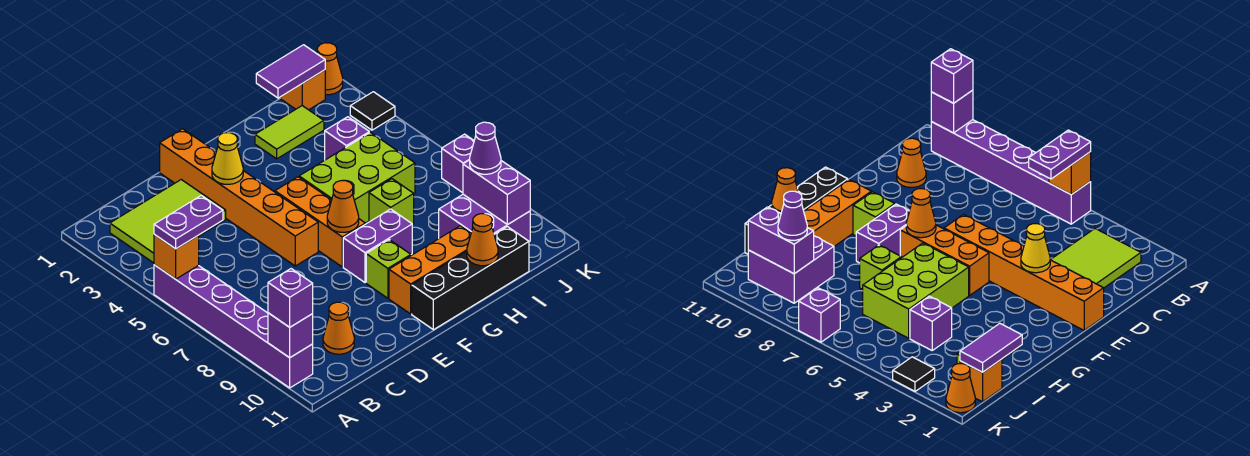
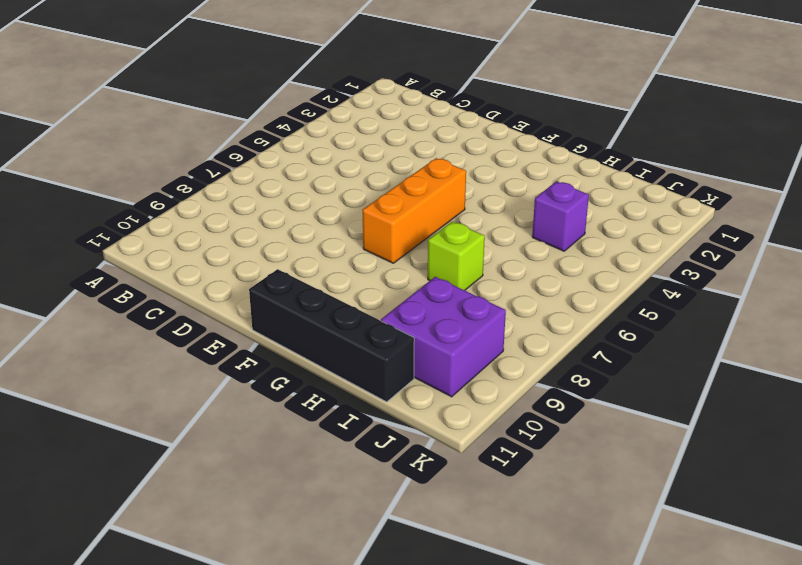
none -> purple 1x6 brick [154,265,313,388]
none -> lime 2x3 tile [110,180,226,263]
none -> orange 1x1 cone [323,302,354,354]

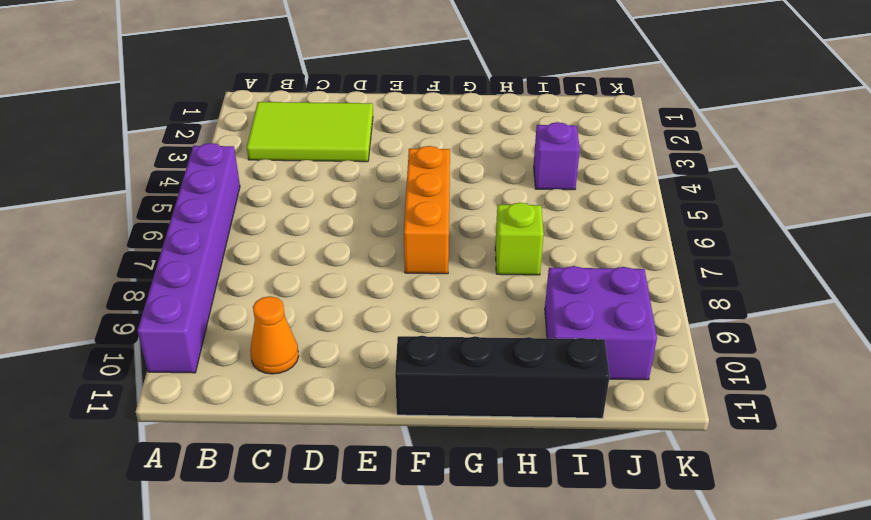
none -> orange 1x6 brick [160,129,318,266]
none -> purple 1x2 brick [343,209,412,283]
none -> lime 1x1 brick [366,240,411,298]

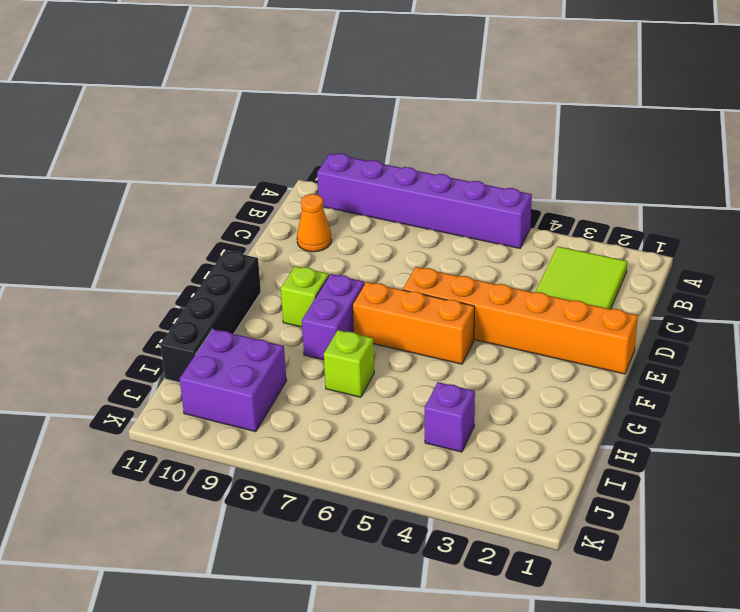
none -> orange 1x3 brick [389,226,471,314]
none -> lime 2x3 brick [299,132,415,223]
none -> lime 1x2 tile [255,106,324,159]

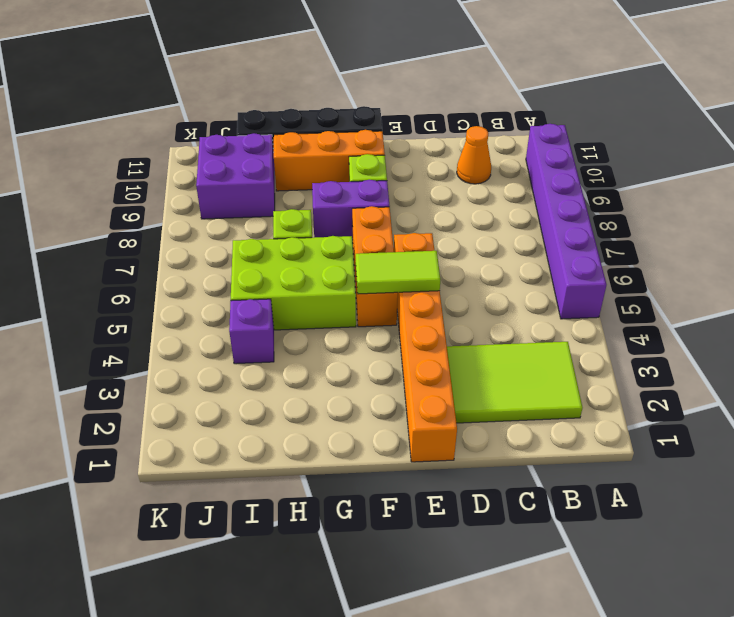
lime 1x2 tile [356,251,440,294] -> lime 1x2 tile moved to [255,106,324,159]
none -> orange 1x1 brick [281,70,325,110]
none -> orange 1x1 cone [317,43,343,95]
none -> black 1x1 tile [350,92,395,130]

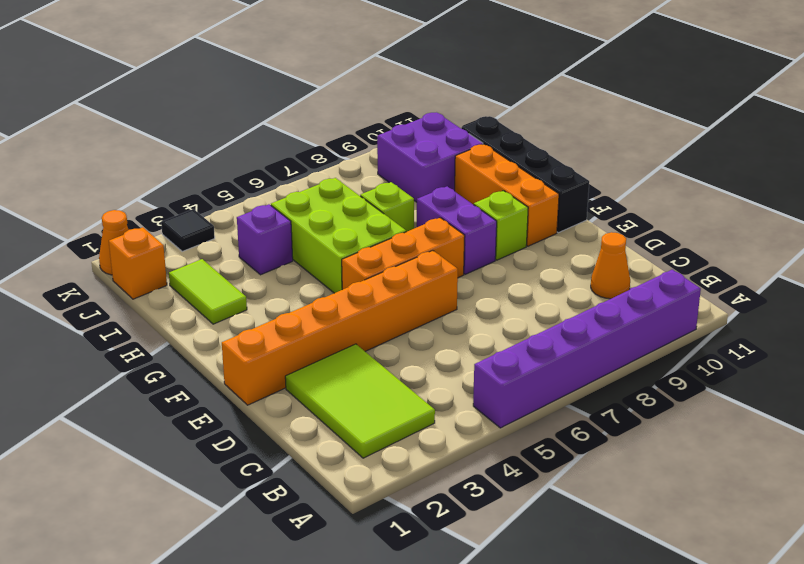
none -> purple 1x1 brick [442,134,474,193]
none -> orange 1x1 brick [154,235,199,279]
none -> purple 1x1 brick [268,313,313,358]

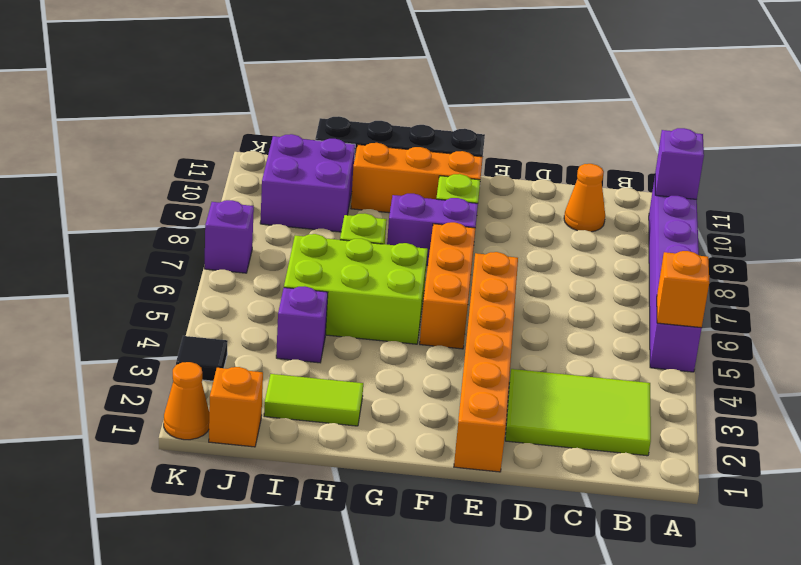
none -> yellow 1x1 cone [212,133,243,184]
none -> orange 1x1 cone [327,181,359,232]
none -> orange 1x1 cone [467,214,498,266]

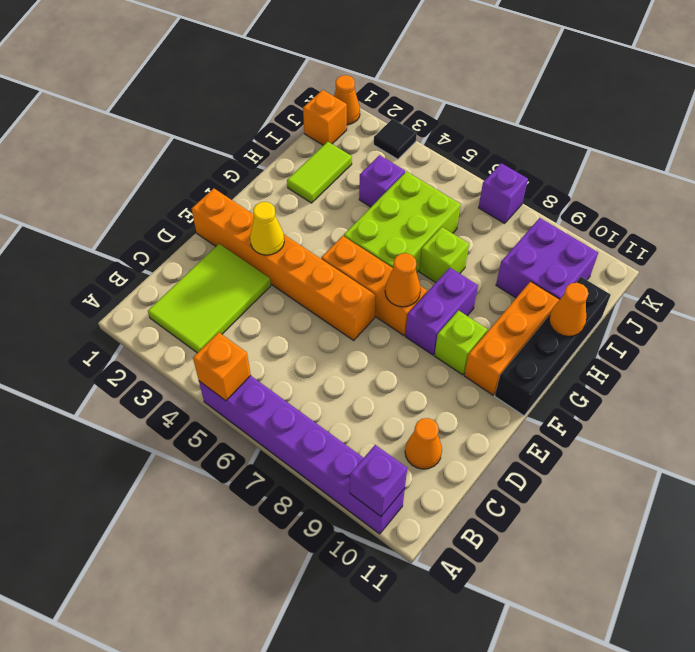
none -> purple 1x2 tile [256,45,325,98]
none -> purple 1x2 brick [463,160,530,225]
none -> purple 1x2 plate [154,196,223,249]

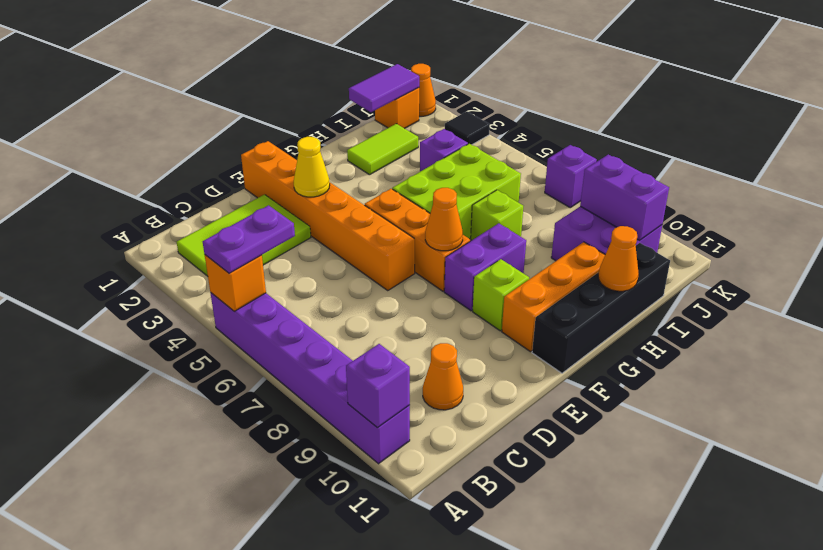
none -> purple 1x1 brick [268,269,313,327]
none -> purple 1x1 cone [470,122,501,174]

